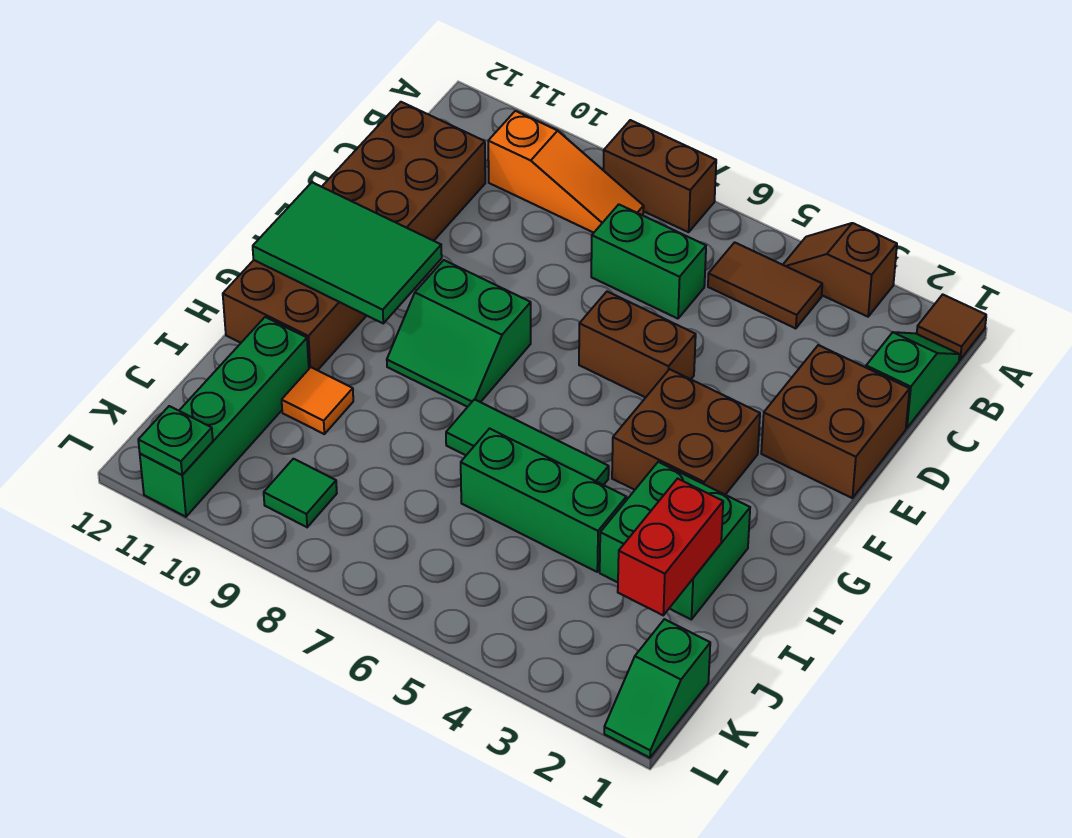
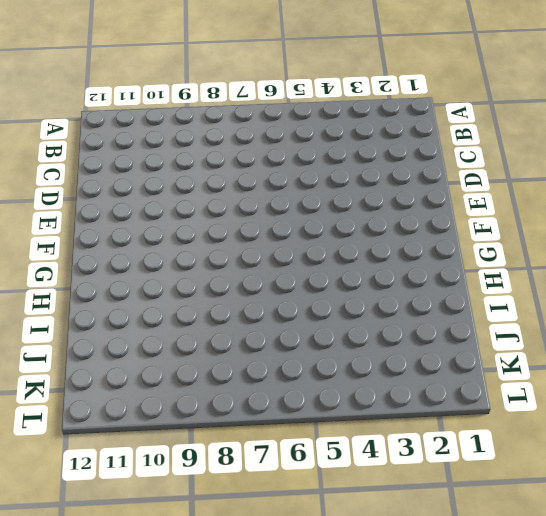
none -> brown 1x1 tile [917,294,986,360]
none -> brown 1x2 slope [783,223,897,317]
none -> brown 1x2 brick [603,120,716,232]

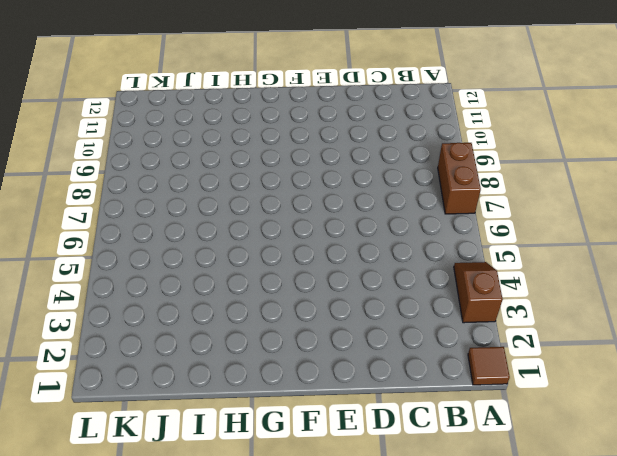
none -> green 1x2 slope [866,332,960,428]
none -> brown 1x2 tile [708,242,822,329]
none -> orange 1x3 slope [488,111,644,233]

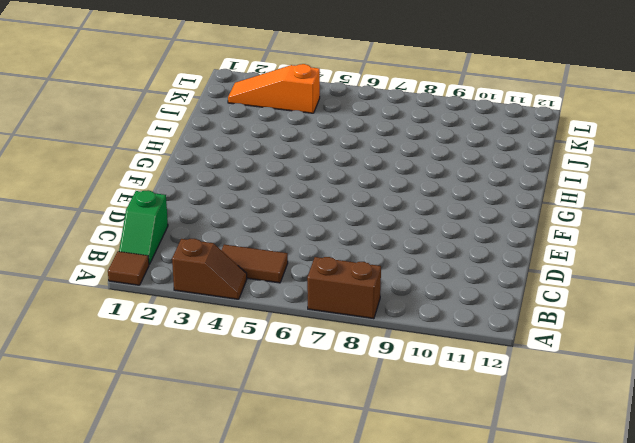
orange 1x3 slope [228,64,320,113] -> orange 1x3 slope moved to [488,111,644,233]
none -> green 1x2 brick [591,204,706,319]
none -> brown 2x6 brick [223,102,485,370]
none -> brown 2x2 brick [761,345,910,498]

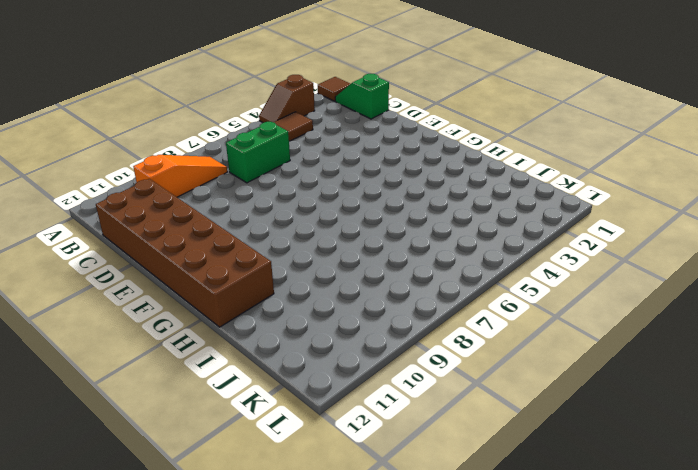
none -> brown 1x2 brick [603,120,716,232]
none -> brown 2x2 brick [761,345,910,498]
none -> brown 1x2 brick [579,292,696,398]

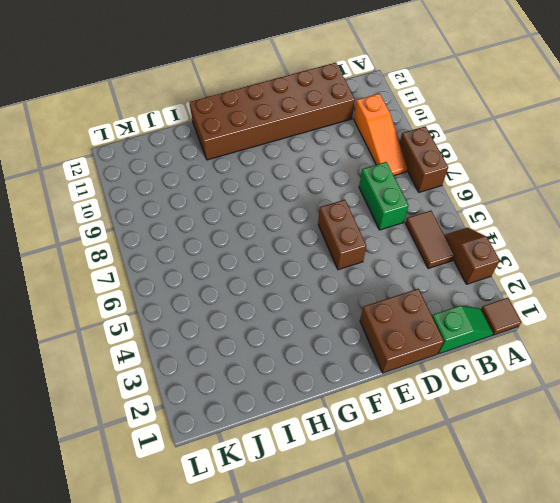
none -> brown 2x2 brick [612,369,760,495]
none -> green 2x2 slope [387,260,531,407]
none -> green 2x2 brick [600,462,750,619]

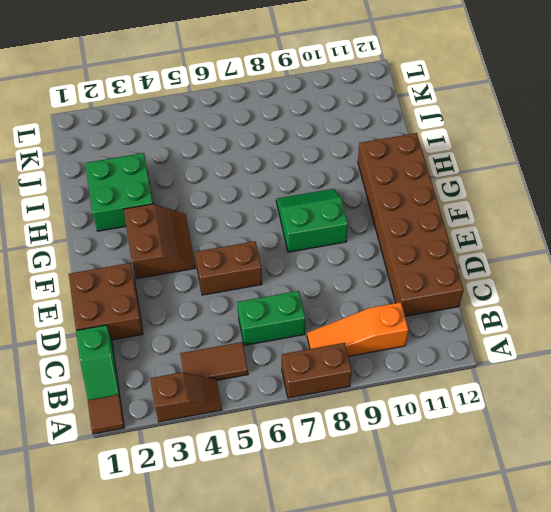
brown 2x2 slope [124,204,195,279] -> brown 2x2 brick [612,369,760,495]
none -> green 1x3 tile [446,399,609,485]
none -> green 1x3 brick [461,429,626,572]
none -> orange 1x1 tile [282,367,353,434]

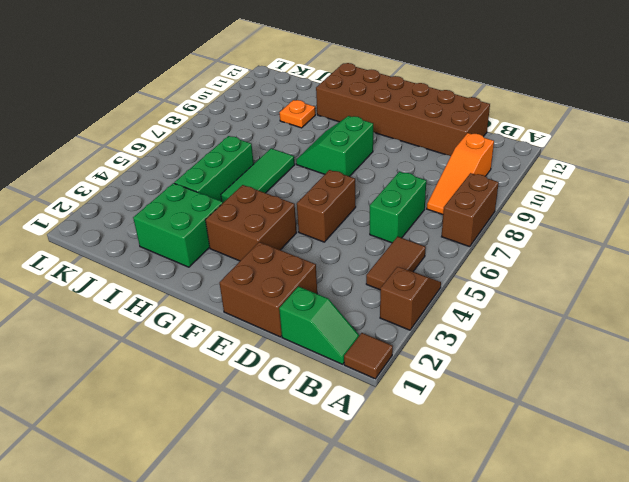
orange 1x1 plate [279,100,315,128] -> orange 1x1 tile [282,367,353,434]
none -> green 1x4 brick [140,317,309,517]
none -> green 1x2 slope [604,619,710,758]
none -> green 1x1 tile [264,459,337,527]

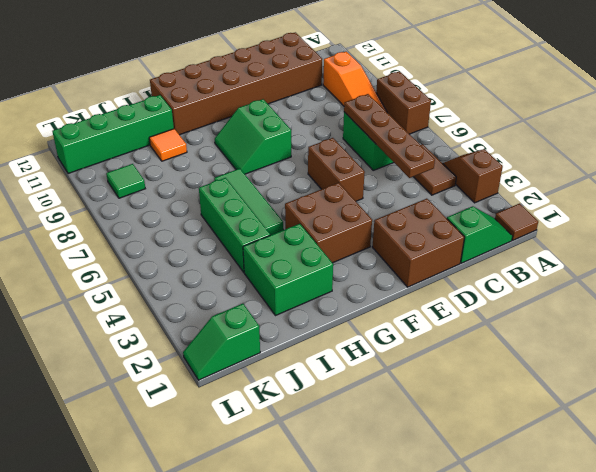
brown 1x4 plate [344,94,435,178] -> none
none -> green 2x3 tile [253,182,442,323]
none -> red 1x2 brick [618,479,723,615]
none -> green 1x1 plate [138,406,213,475]

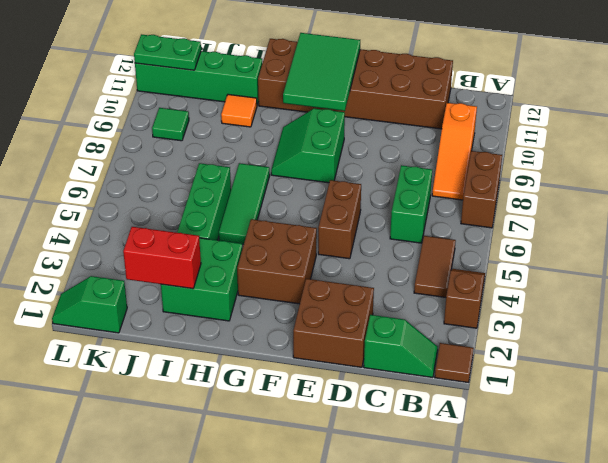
green 1x2 plate [134,34,201,70] -> green 1x1 plate [138,406,213,475]

